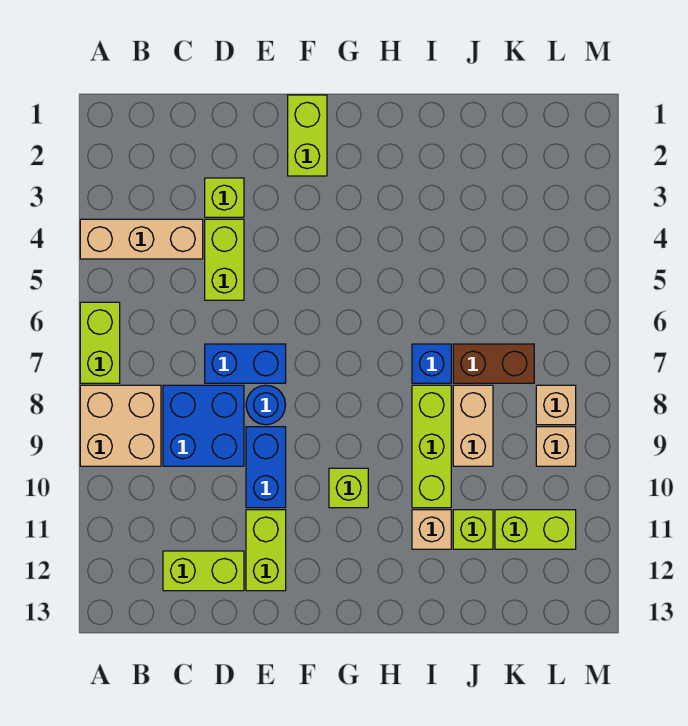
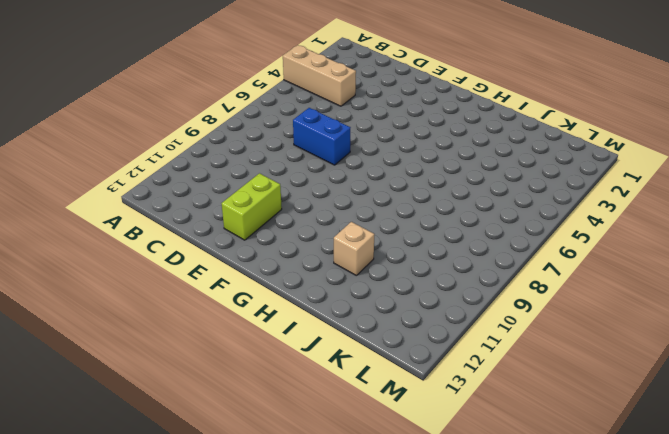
none -> lime 1x2 brick [80,302,120,383]
none -> tan 2x2 brick [80,385,161,466]
none -> blue 2x2 brick [163,385,244,466]

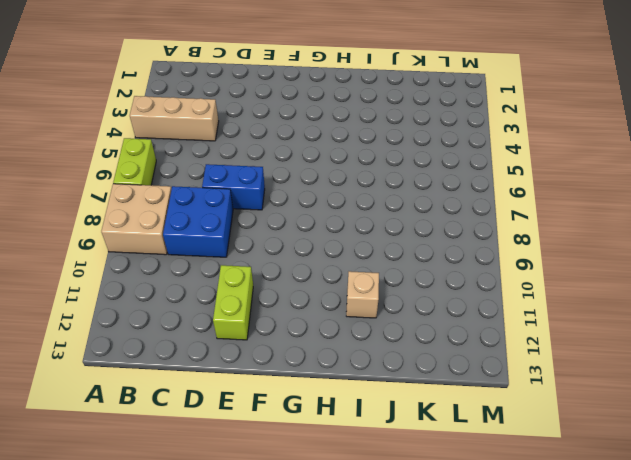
none -> lime 1x2 brick [163,551,244,591]
none -> lime 1x1 brick [205,178,244,217]
none -> lime 1x2 brick [205,219,244,300]

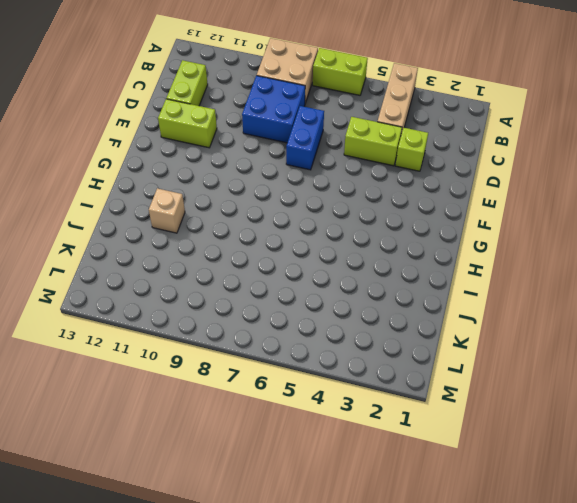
none -> blue 1x1 round brick [246,385,285,425]
none -> blue 1x2 brick [246,427,286,508]
none -> lime 1x2 brick [288,95,327,176]

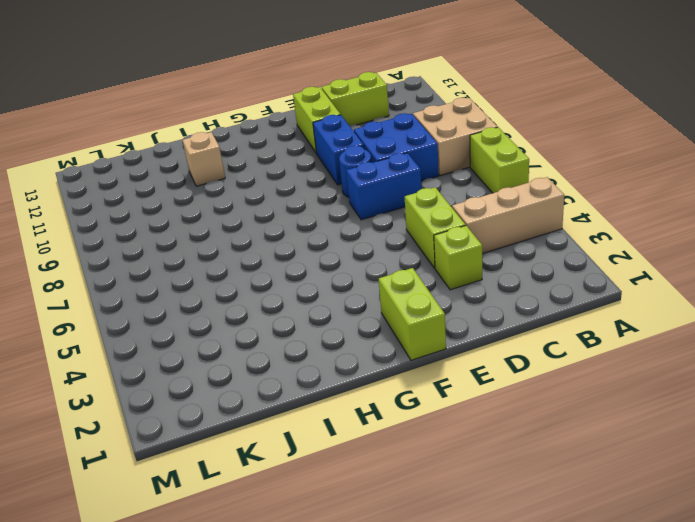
none -> lime 1x1 brick [329,468,368,508]
none -> blue 1x1 brick [412,344,451,383]
none -> lime 1x3 brick [412,385,451,508]

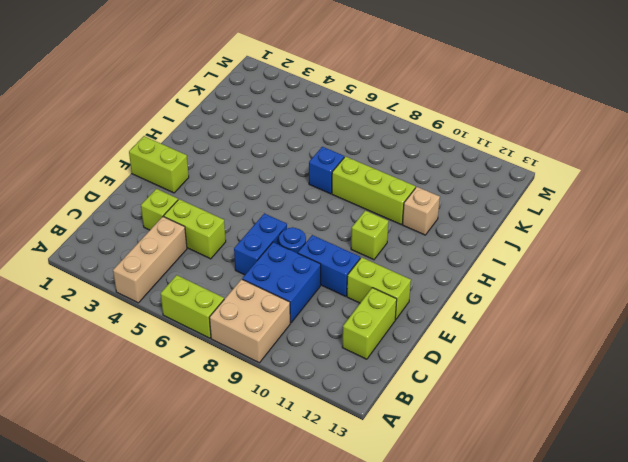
none -> brown 1x2 brick [453,344,534,383]
none -> tan 1x2 brick [453,385,493,466]
none -> lime 1x1 brick [453,510,493,549]

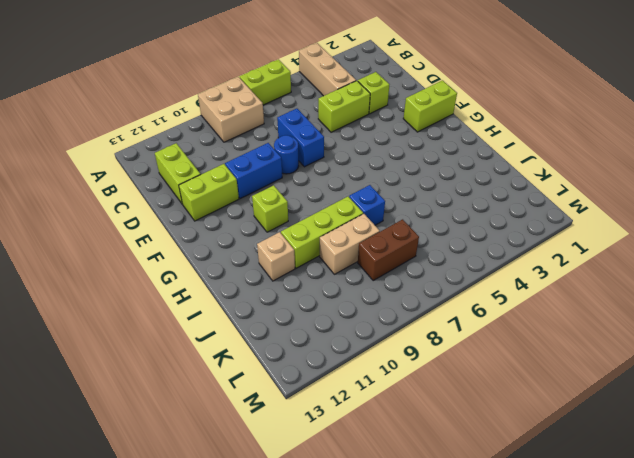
brown 1x2 brick [358,219,419,280] -> brown 1x2 brick turned to [453,344,534,383]
none -> blue 2x2 brick [163,385,244,466]
none -> lime 1x1 brick [453,510,493,549]
none -> lime 1x2 brick [495,510,576,549]

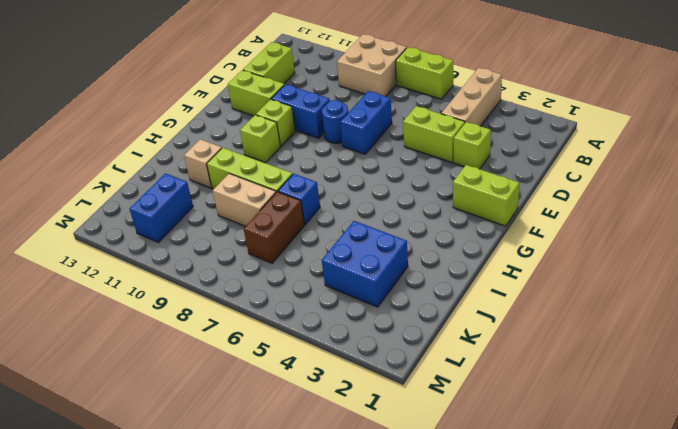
lime 1x1 brick [256,99,295,146] -> lime 1x1 brick moved to [453,510,493,549]
blue 2x2 brick [322,221,408,307] -> blue 2x2 brick moved to [163,385,244,466]
blue 1x2 brick [129,173,193,242] -> lime 1x2 brick [495,510,576,549]
none -> tan 1x1 brick [536,385,576,425]
none -> tan 1x1 brick [536,427,576,466]

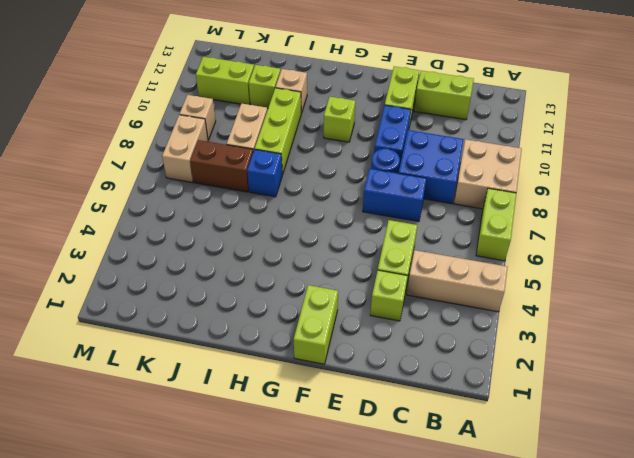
tan 1x2 brick [162,115,208,182] -> tan 1x1 brick [536,385,576,425]

